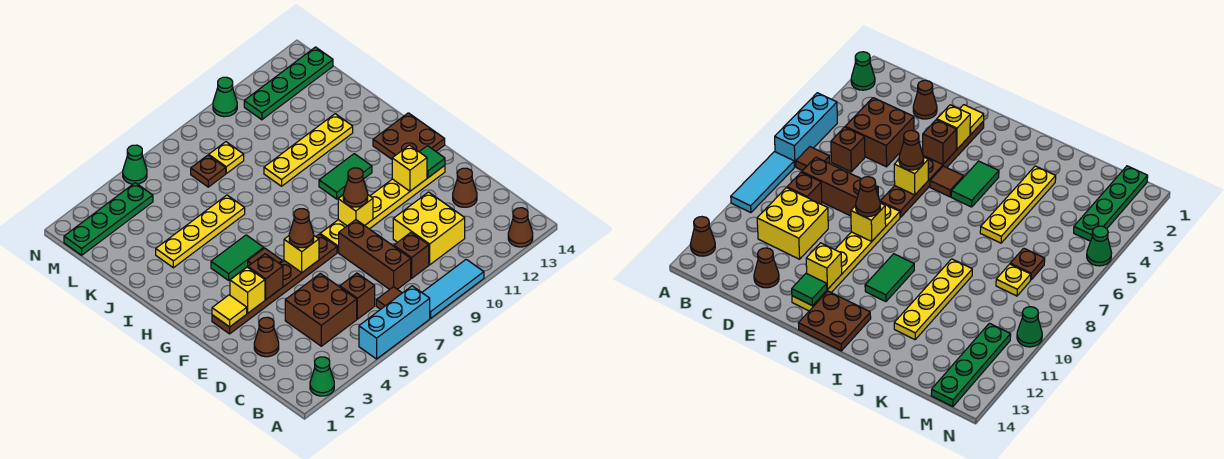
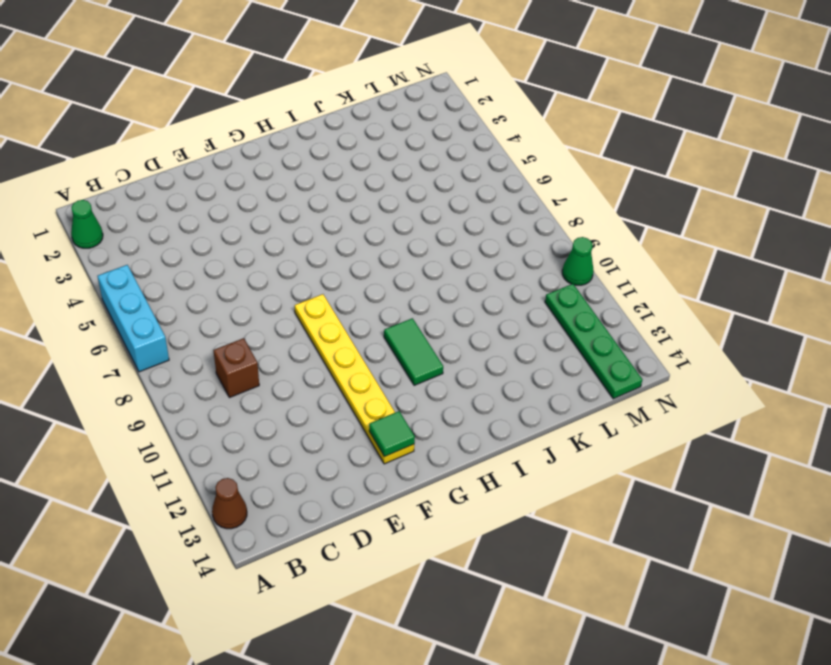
none -> cyan 1x3 tile [422,259,484,318]
none -> brown 1x1 tile [376,287,402,309]
none -> brown 2x2 brick [285,273,357,346]
none -> brown 1x1 brick [340,273,375,319]

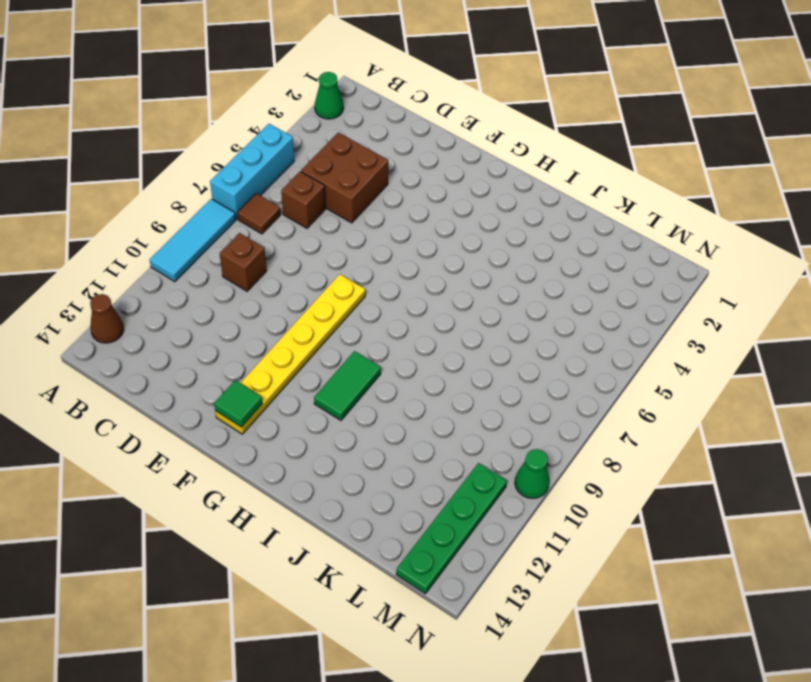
none -> brown 1x3 brick [339,220,411,289]
none -> yellow 2x2 brick [393,192,465,265]
none -> brown 1x1 cone [254,317,279,357]
none -> brown 1x1 cone [453,168,477,207]

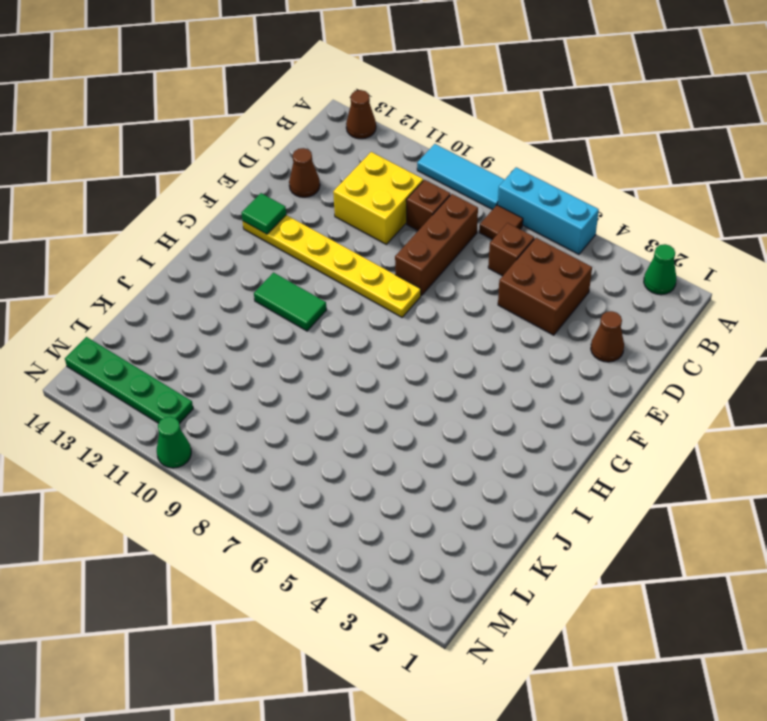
none -> brown 1x6 plate [212,234,337,334]
none -> brown 1x1 tile [248,248,282,266]
none -> brown 2x2 plate [373,113,445,159]
none -> green 1x2 tile [211,235,264,280]

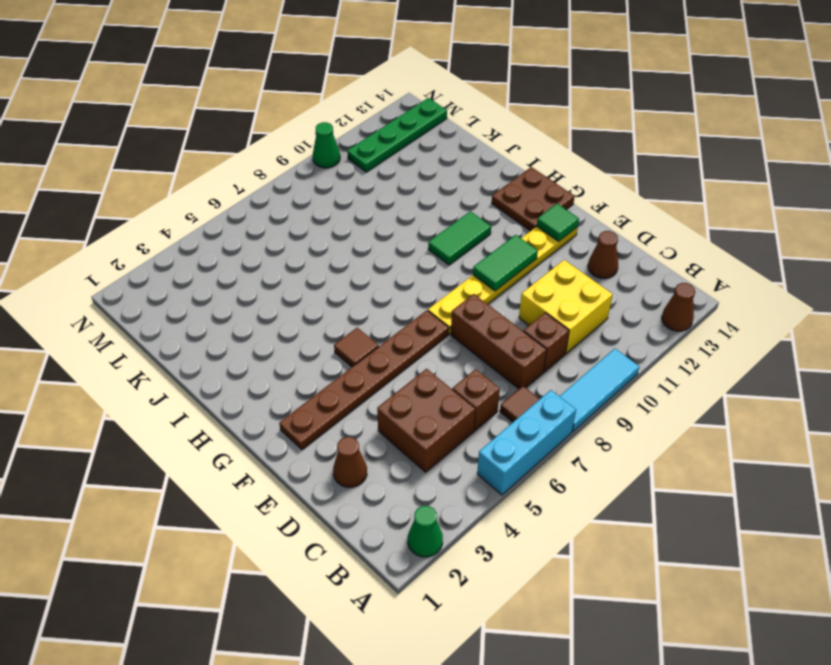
green 1x2 tile [473,235,538,291] -> green 1x2 tile moved to [211,235,264,280]
none -> yellow 1x4 plate [156,195,245,268]
none -> yellow 1x4 plate [264,114,353,186]
none -> brown 1x1 plate [191,155,226,187]
none -> yellow 1x1 plate [209,142,244,173]

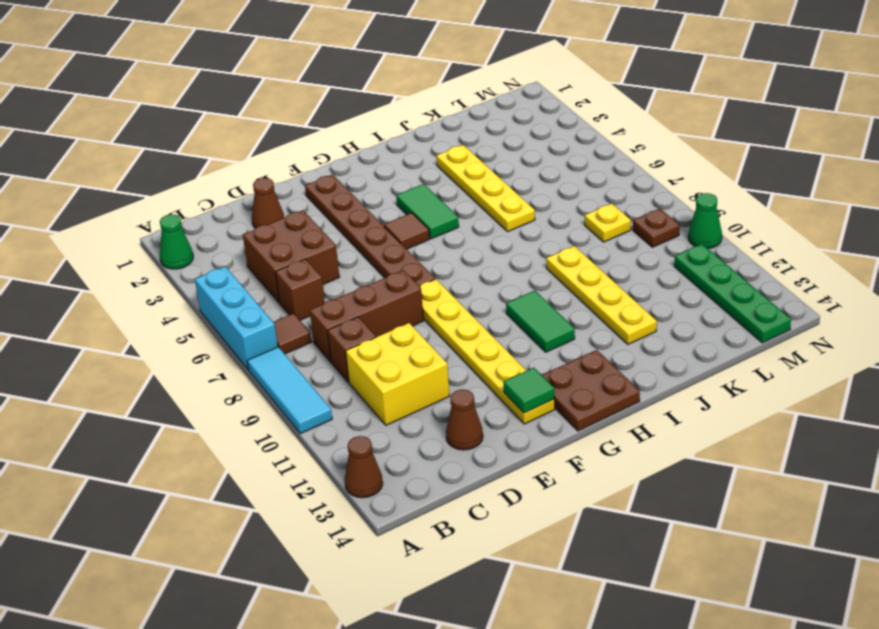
brown 1x1 plate [633,209,680,247] -> brown 1x1 plate moved to [191,155,226,187]
none -> green 1x4 plate [64,183,153,255]
none -> green 1x1 cone [123,145,147,184]
none -> yellow 1x1 tile [212,295,247,327]
none -> yellow 1x1 brick [230,267,265,313]

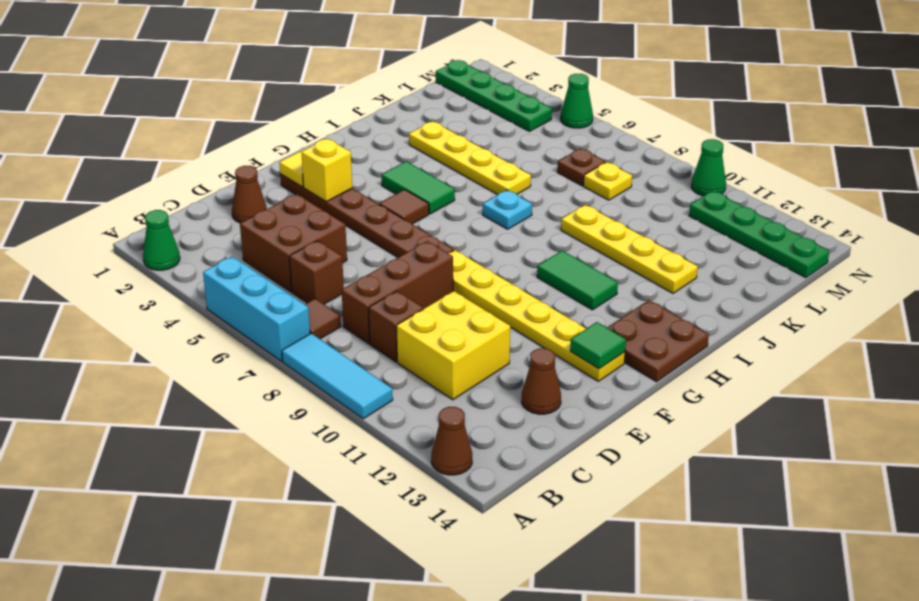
cyan 1x1 plate [483,190,532,229] -> none
none -> brown 1x1 brick [248,254,283,300]
none -> yellow 1x1 brick [284,236,319,272]
none -> yellow 1x1 brick [338,195,373,226]
none -> yellow 1x1 brick [392,145,427,191]

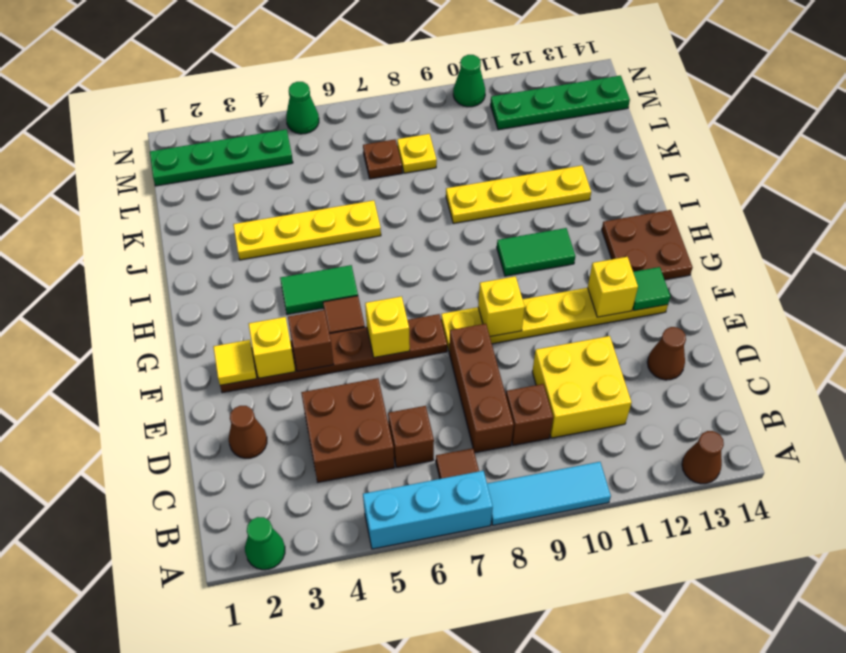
none -> brown 1x1 cone [289,209,314,248]
none -> brown 1x1 cone [343,168,368,207]

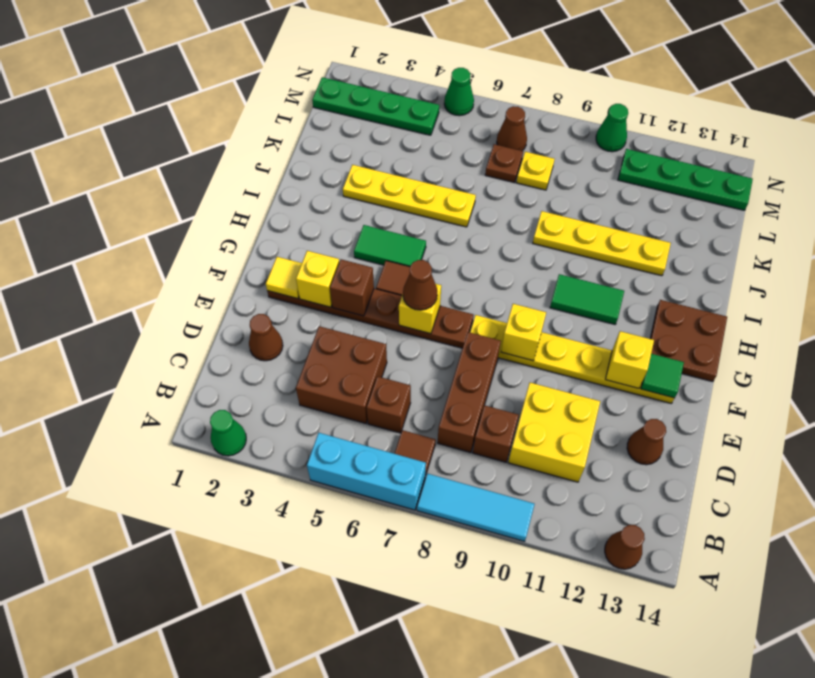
brown 1x1 cone [497,106,527,151] -> brown 1x1 cone moved to [343,168,368,207]

